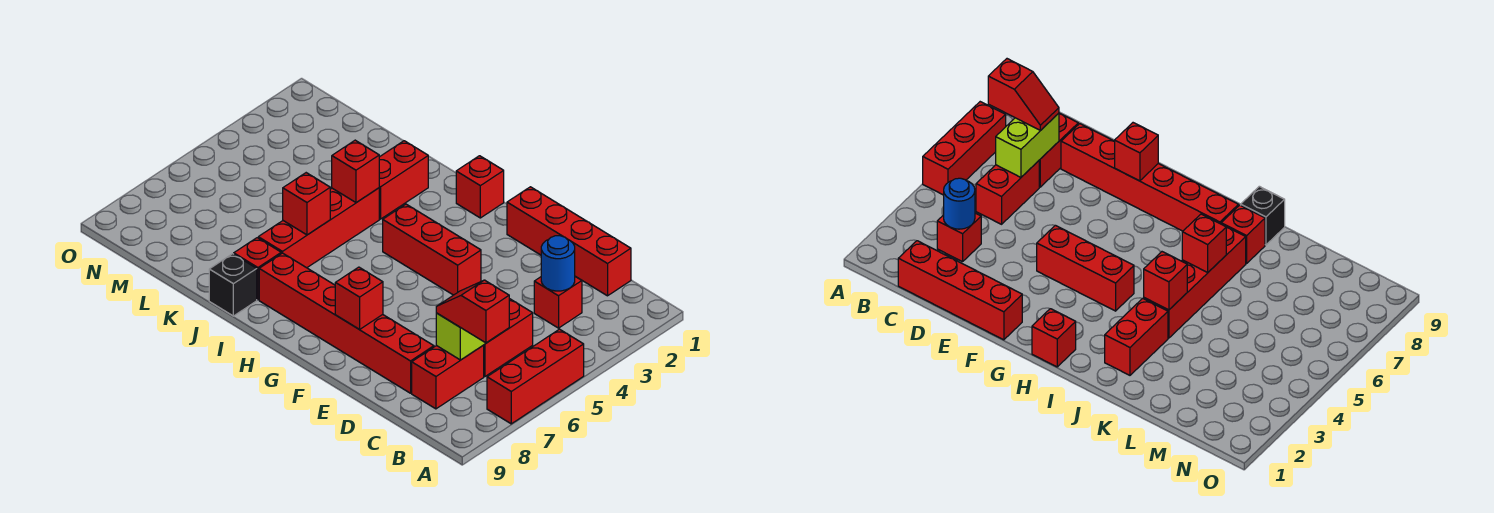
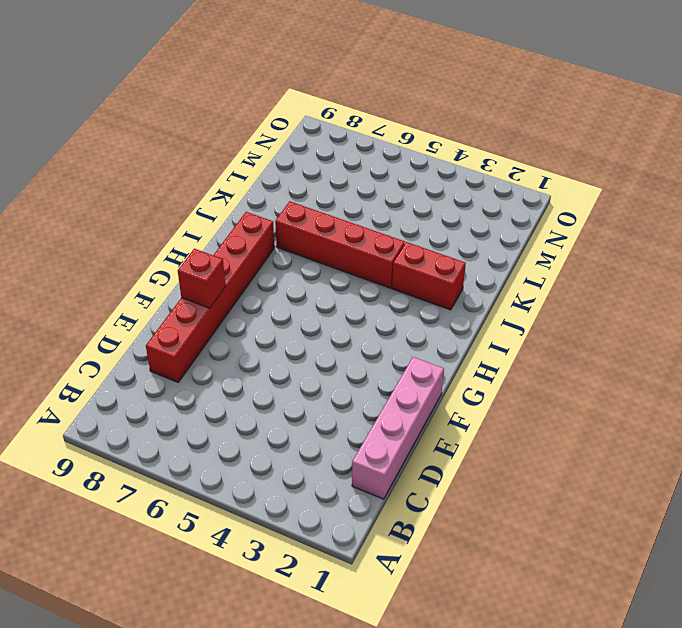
pink 1x4 brick [352,357,444,499] -> red 1x4 brick [507,187,631,296]
none -> red 1x3 brick [487,329,584,424]
none -> red 1x1 brick [534,277,582,328]
none -> red 1x2 brick [484,299,533,376]

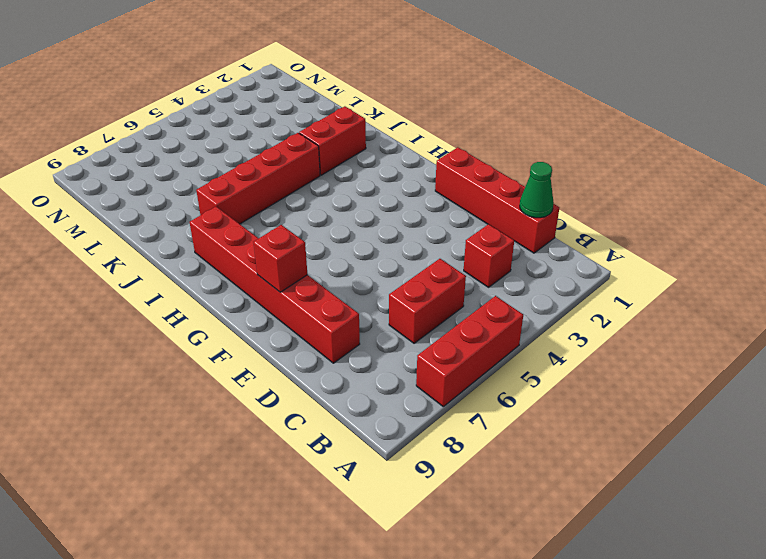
green 1x1 cone [520,162,554,218] -> none
none -> red 1x2 brick [412,345,484,409]
none -> red 1x3 brick [383,204,481,295]
none -> red 1x1 brick [456,156,504,218]

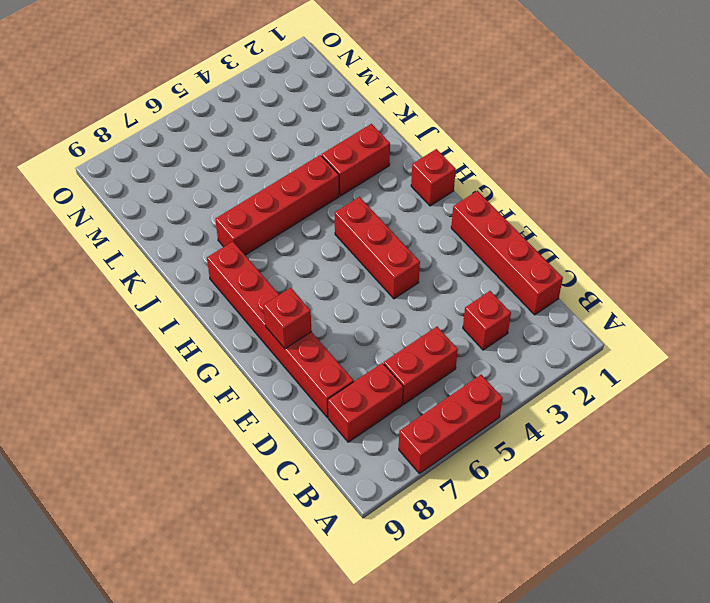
none -> red 1x1 brick [234,238,281,300]
none -> black 1x1 brick [209,254,257,316]
none -> blue 1x1 round brick [541,236,575,291]

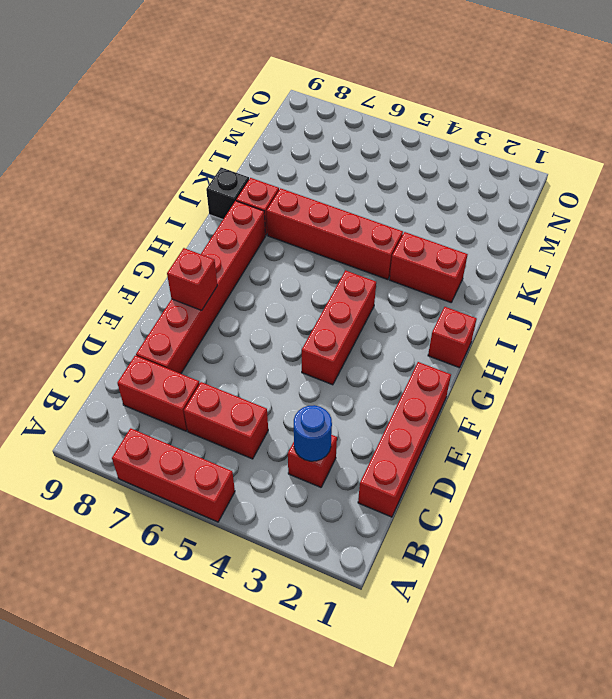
none -> lime 1x2 brick [436,313,507,360]
none -> red 1x1 brick [332,140,379,203]
none -> red 1x1 brick [283,173,330,235]

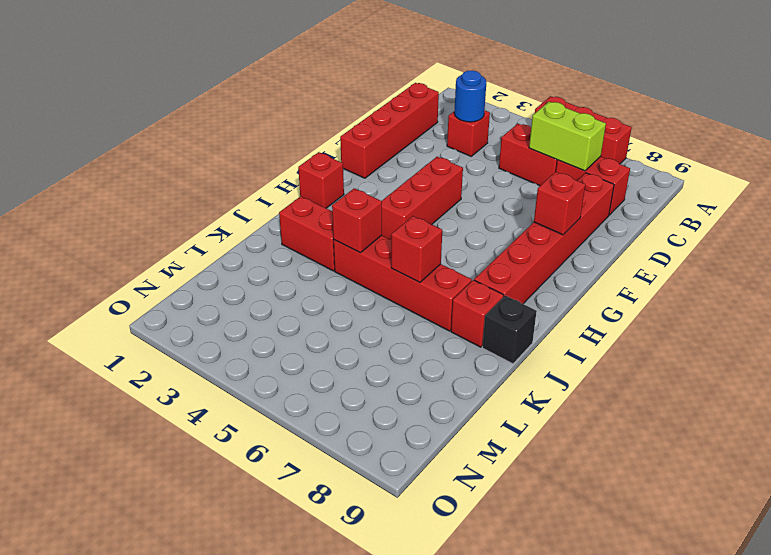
none -> red 1x2 slope [436,280,509,343]

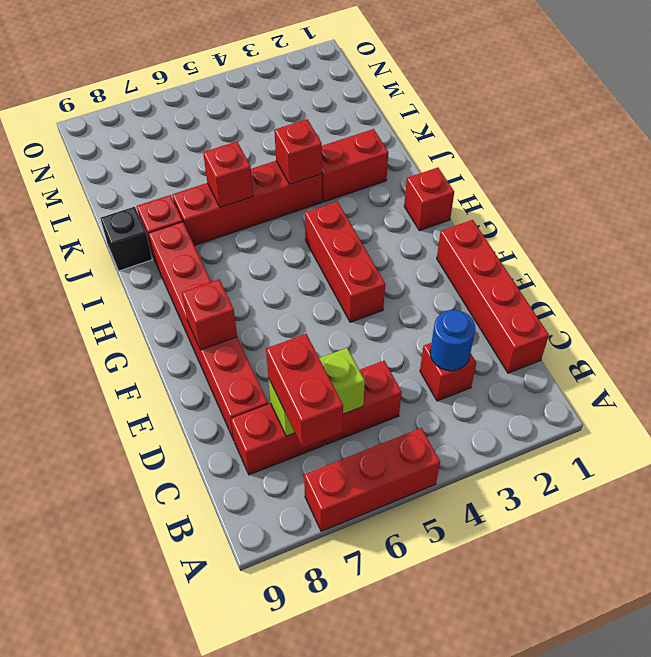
red 1x2 brick [266,334,343,448] -> red 1x2 slope [436,280,509,343]

